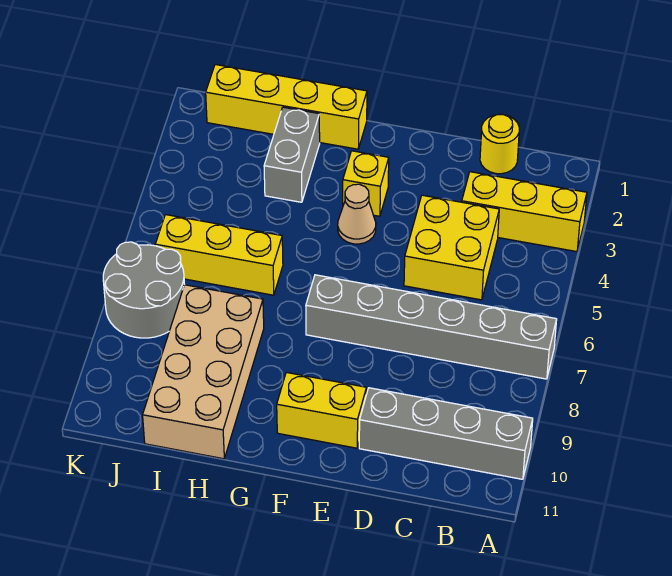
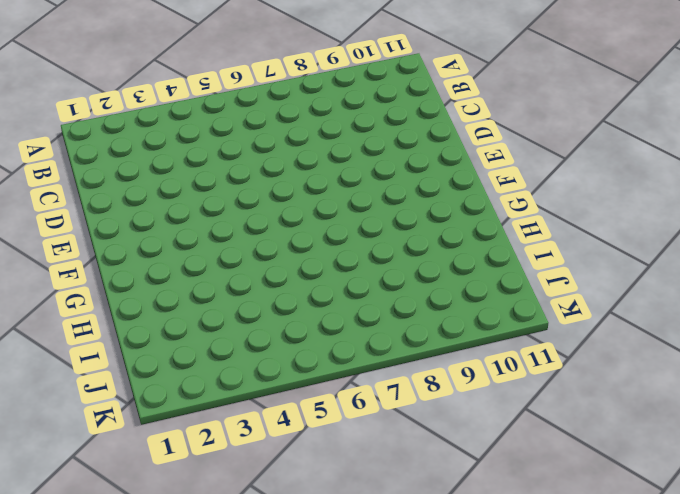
none -> yellow 1x3 brick [462,172,587,252]
none -> grey 1x6 brick [306,275,557,379]
none -> grey 1x4 brick [359,388,533,479]

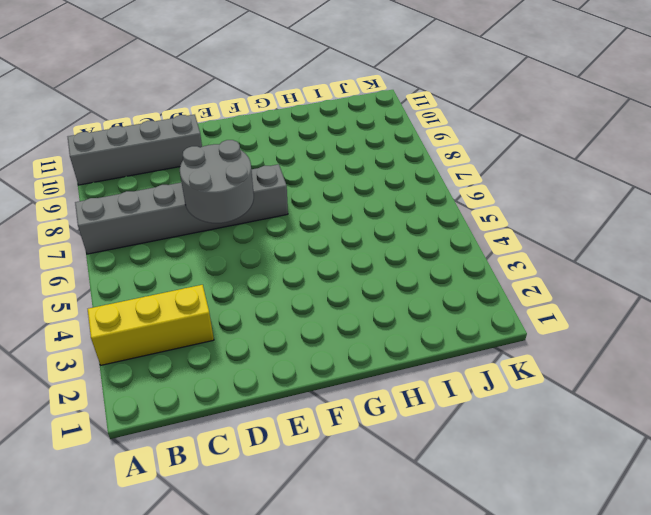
grey 2x2 round brick [180,140,254,223] -> grey 2x2 round brick moved to [103,242,185,338]
none -> yellow 1x1 round brick [480,114,519,174]
none -> yellow 2x2 brick [404,195,499,300]
none -> yellow 1x2 brick [277,372,366,448]

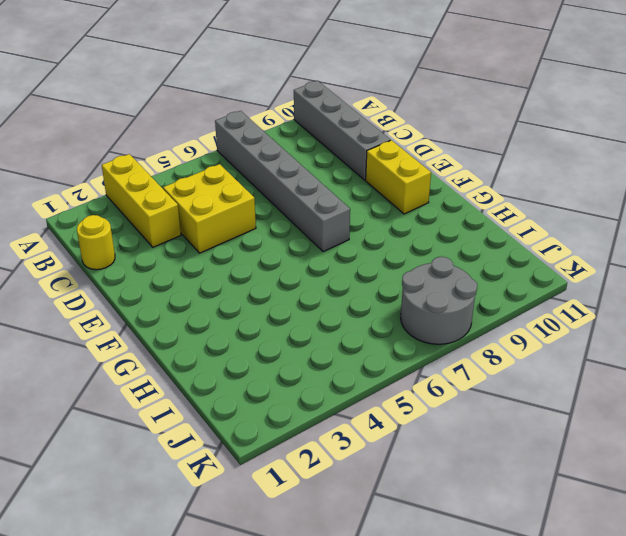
none -> yellow 1x1 brick [343,151,389,216]
none -> tan 1x1 cone [338,184,376,244]
none -> yellow 1x4 brick [206,65,367,149]

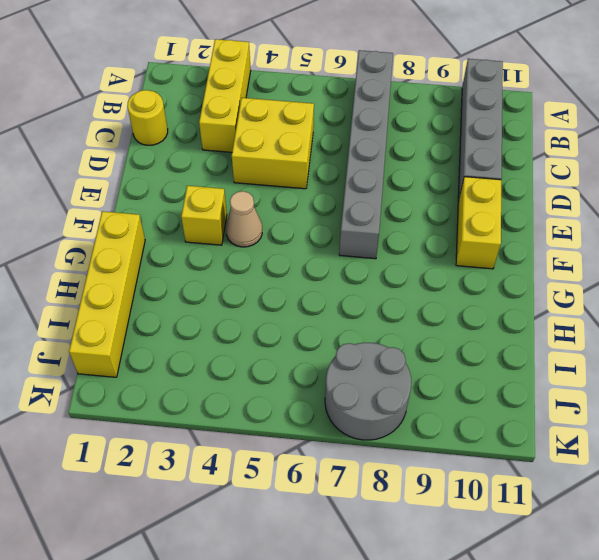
none -> grey 1x2 brick [264,107,320,202]
none -> yellow 1x3 brick [155,215,283,295]
none -> tan 2x4 brick [143,285,264,459]

